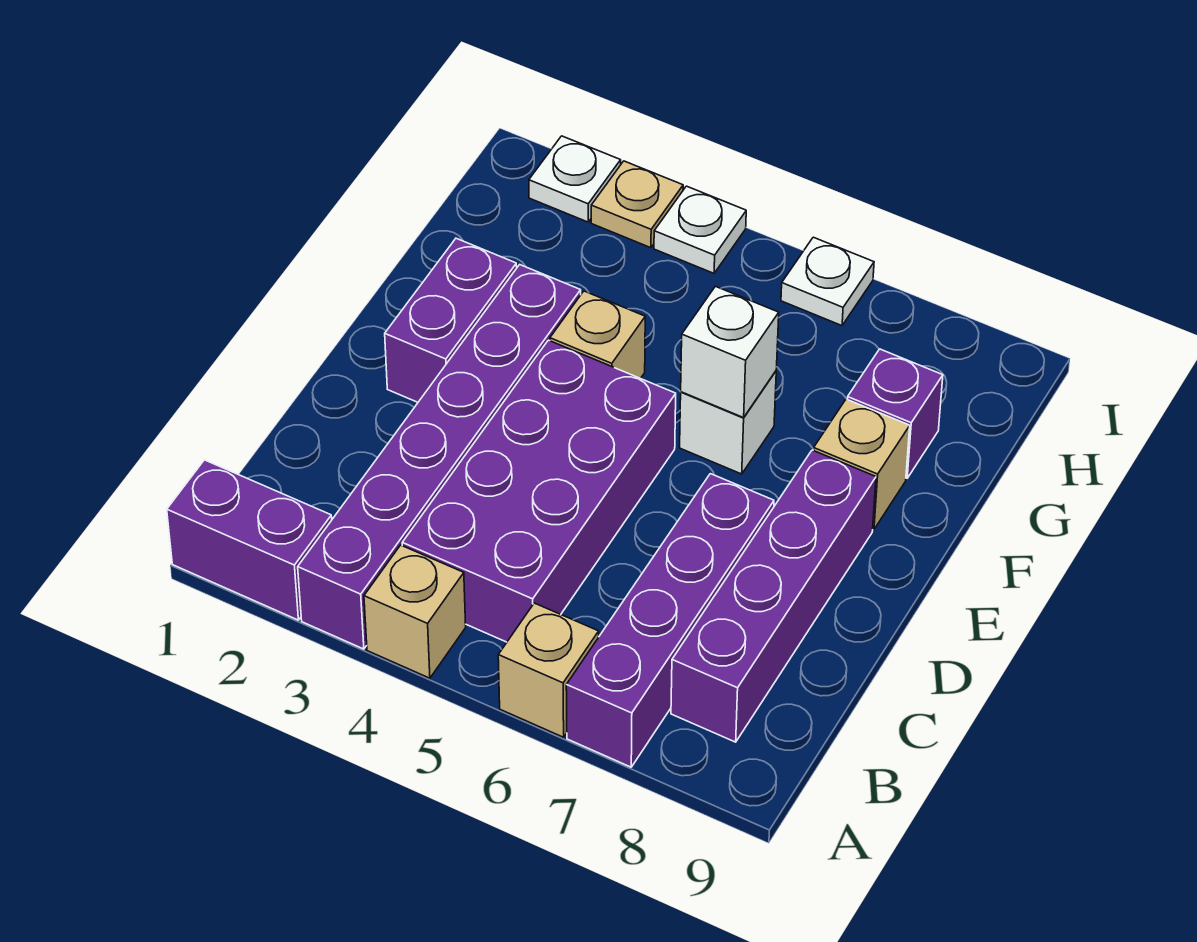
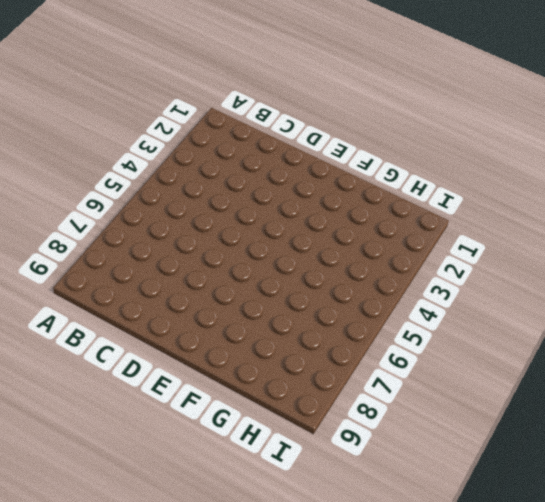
none -> purple 1x2 brick [167,460,332,620]
none -> purple 1x6 brick [298,265,581,649]
none -> tan 1x1 brick [364,545,466,678]

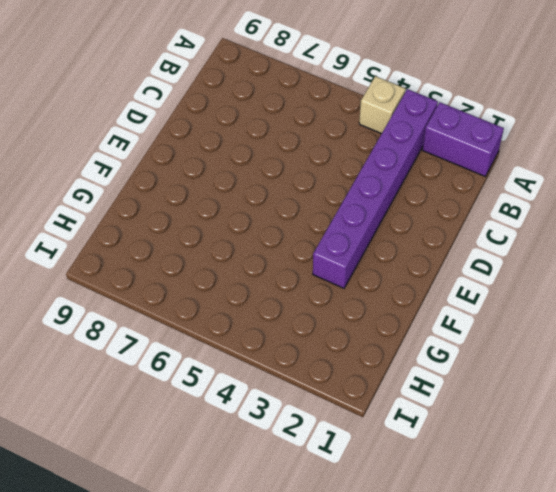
none -> tan 1x1 brick [498,603,599,737]
none -> purple 1x4 brick [566,474,774,767]
none -> purple 2x4 brick [402,340,676,642]

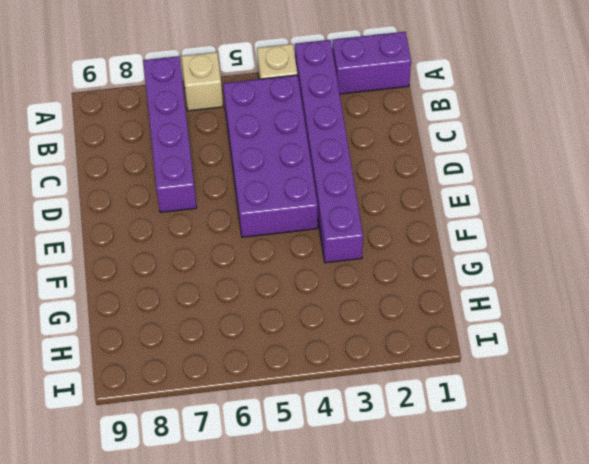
none -> purple 1x4 brick [671,450,876,742]
none -> purple 1x2 brick [385,238,517,402]
none -> tan 1x1 brick [550,291,645,378]

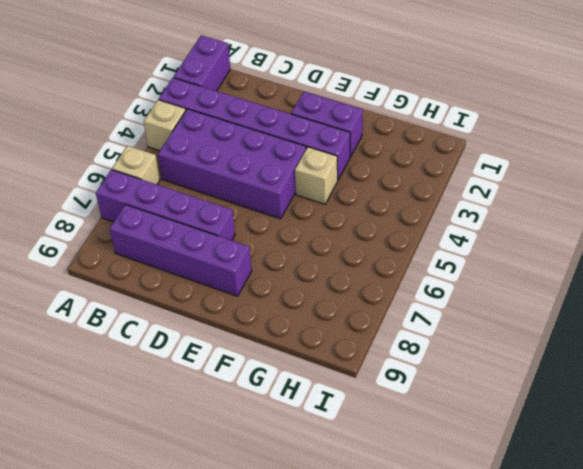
none -> white 1x1 brick [680,371,776,474]
none -> tan 1x1 brick [813,399,910,530]
none -> purple 1x1 brick [847,349,943,478]

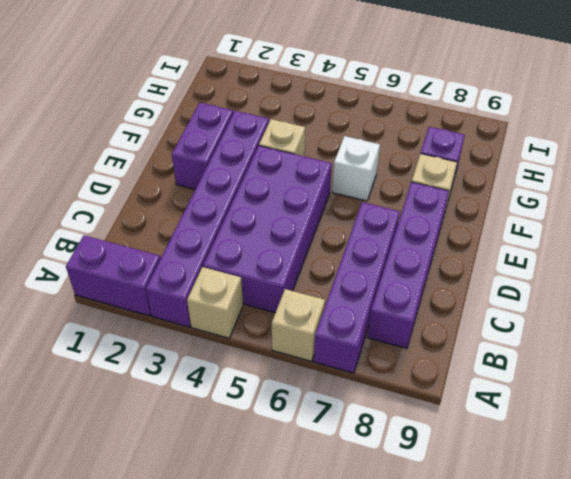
none -> white 1x1 plate [529,136,621,222]
none -> tan 1x1 plate [591,161,683,248]
none -> white 1x1 plate [654,186,746,273]

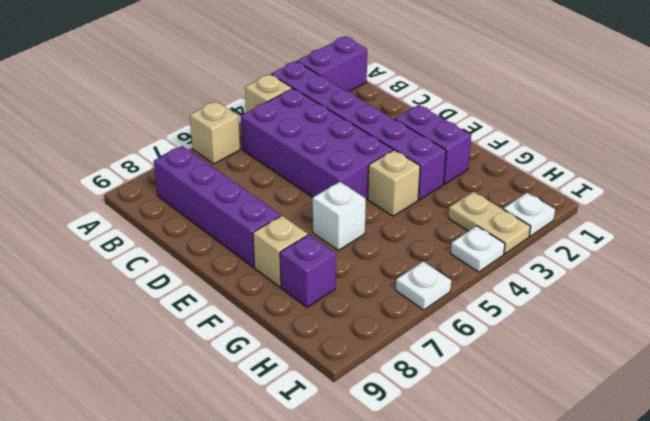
tan 1x2 plate [448,192,530,254] -> tan 1x1 plate [591,161,683,248]
none -> purple 1x4 brick [566,474,774,767]
none -> white 1x1 brick [681,286,779,418]

